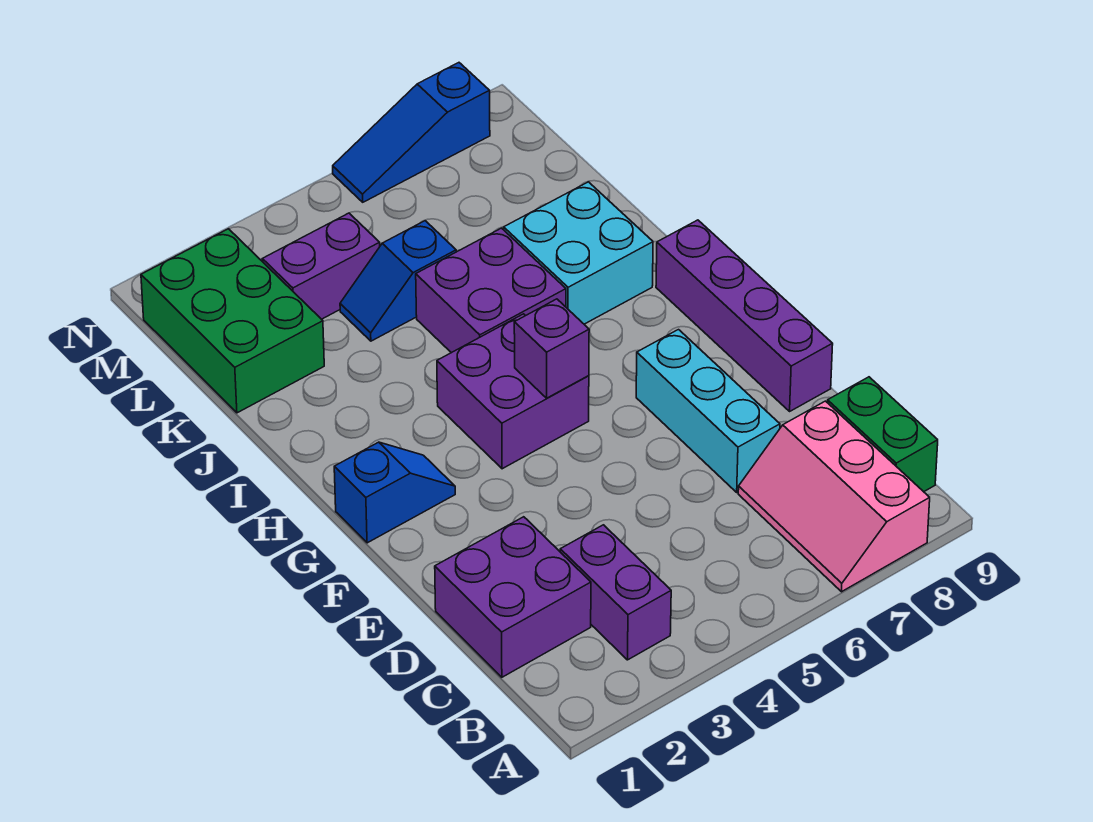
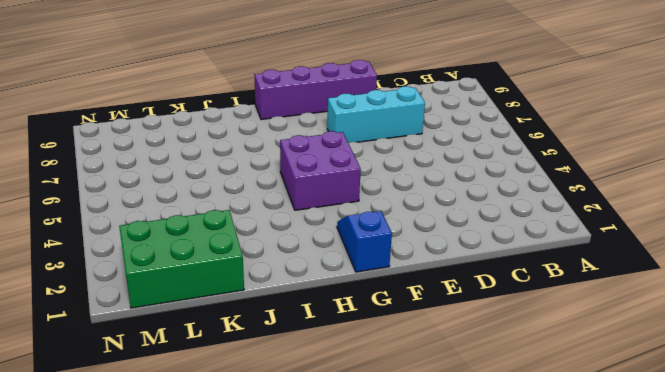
none -> pink 2x3 slope [738,401,930,592]
none -> purple 1x2 brick [560,525,671,660]
none -> green 1x2 brick [827,377,938,492]

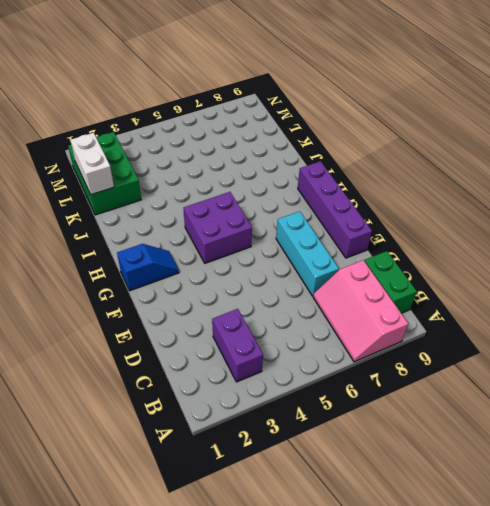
white 1x2 brick [70,133,114,195] -> none
none -> purple 2x2 brick [435,517,591,677]
none -> purple 2x2 brick [416,228,566,353]
none -> cyan 2x2 brick [504,182,653,324]

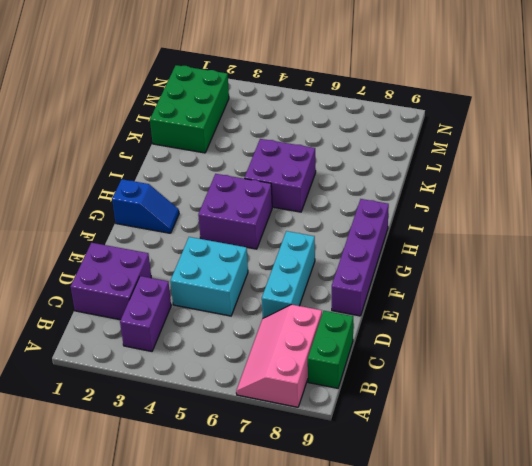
cyan 2x2 brick [171,237,248,316] -> cyan 2x2 brick moved to [504,182,653,324]
none -> blue 1x2 slope [340,221,456,341]
none -> purple 1x2 brick [262,213,380,319]
none -> blue 1x3 slope [333,63,490,202]

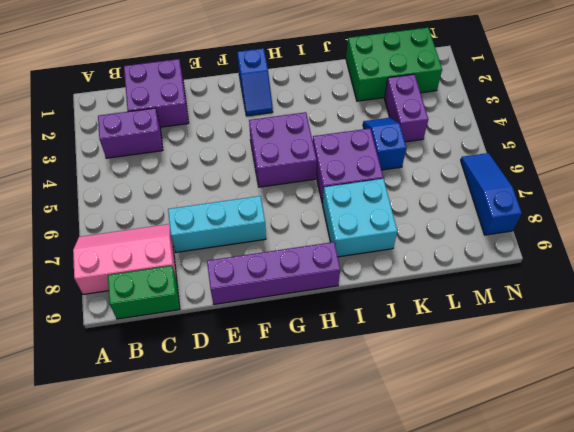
none -> purple 1x1 brick [514,299,589,398]

